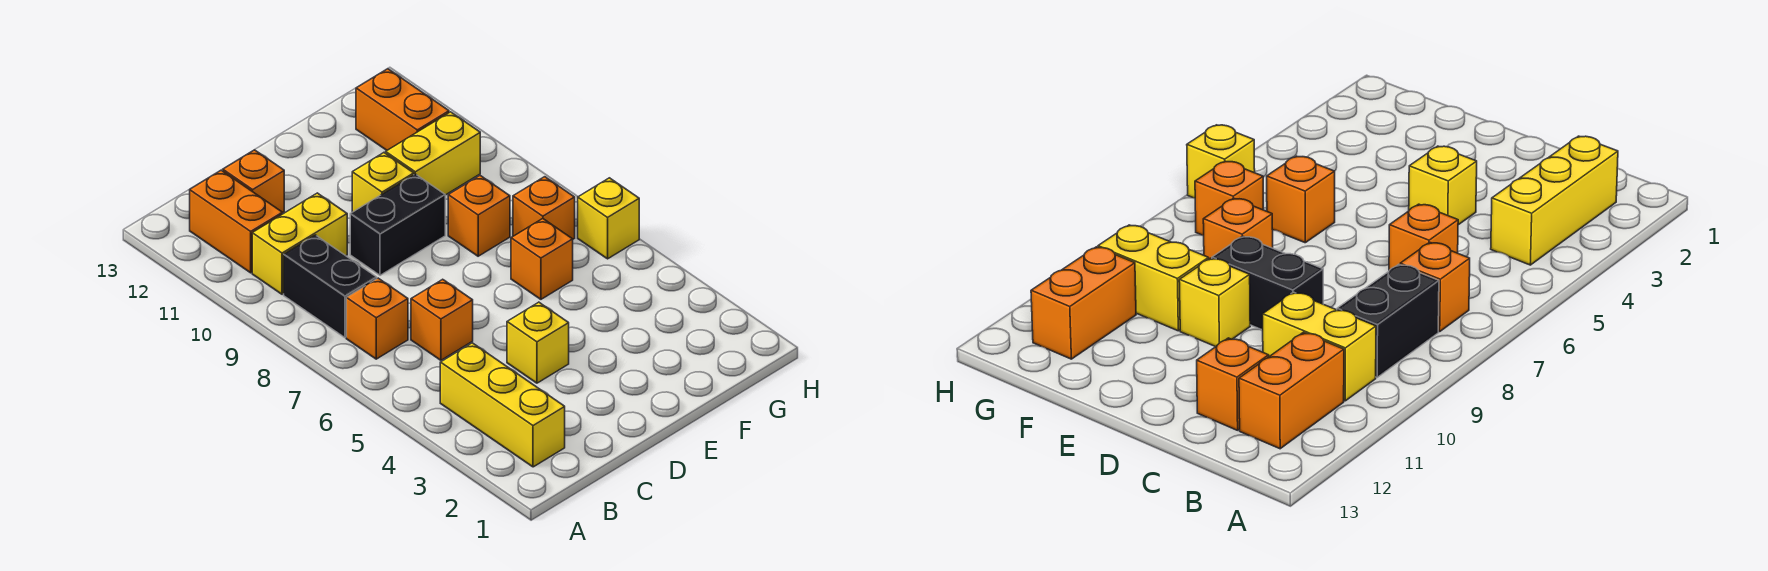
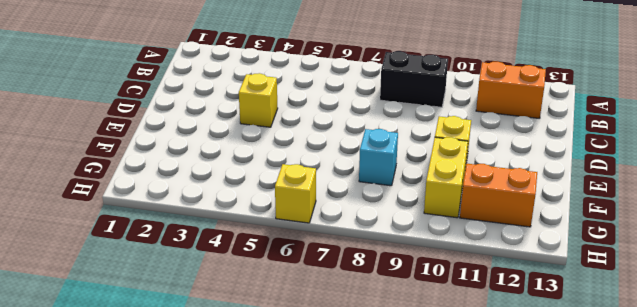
cyan 1x1 brick [359,129,398,186] -> orange 1x1 brick [448,176,510,256]
none -> yellow 1x3 brick [440,343,565,467]
none -> orange 1x1 brick [346,278,408,359]
none -> yellow 1x2 brick [252,193,347,294]

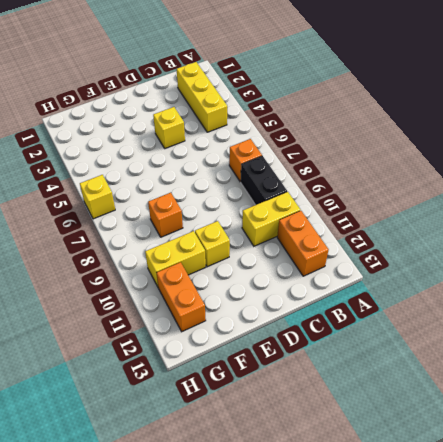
none -> orange 1x1 brick [411,279,473,360]
none -> orange 1x1 brick [223,150,284,213]
none -> black 1x2 brick [350,174,445,275]

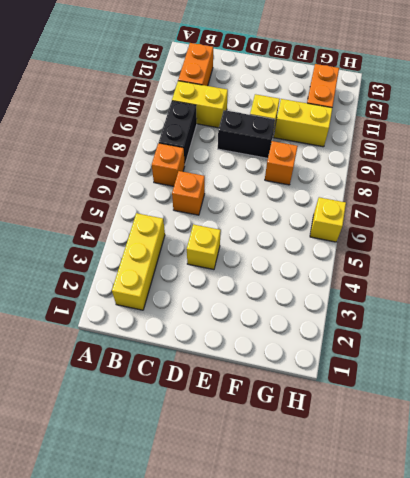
none -> orange 1x1 brick [223,150,284,213]
none -> orange 1x1 brick [511,219,573,299]
none -> orange 1x1 brick [513,177,575,239]

